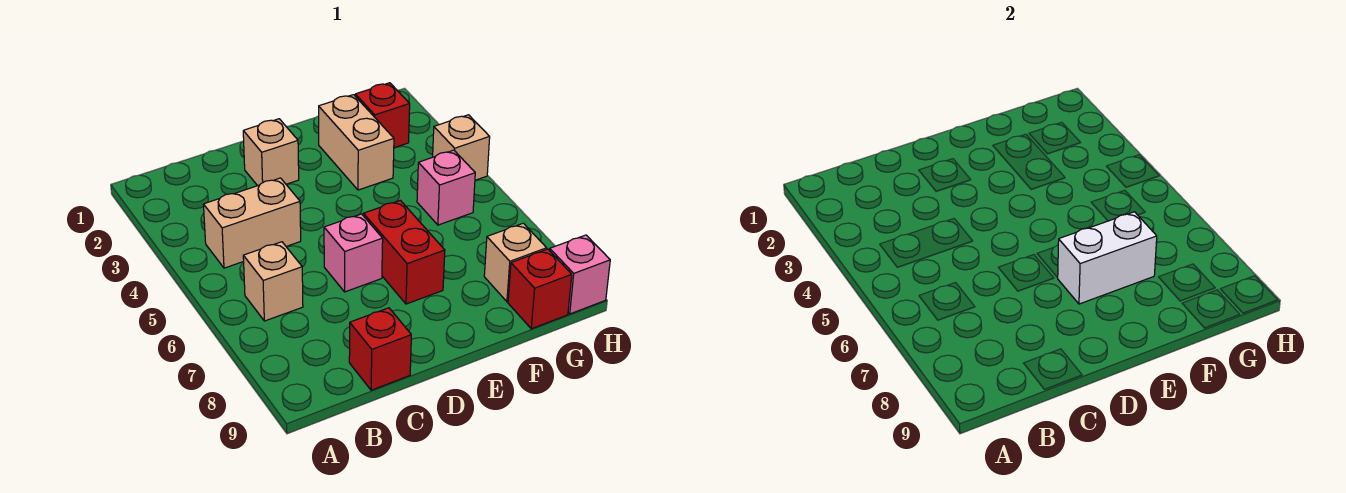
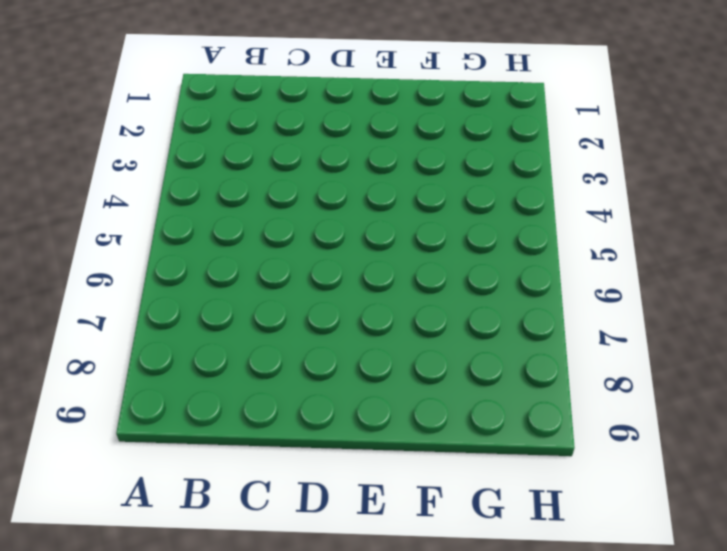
none -> tan 1x2 brick [203,178,301,268]
none -> tan 1x1 brick [243,242,303,321]
none -> red 1x1 brick [349,308,411,390]

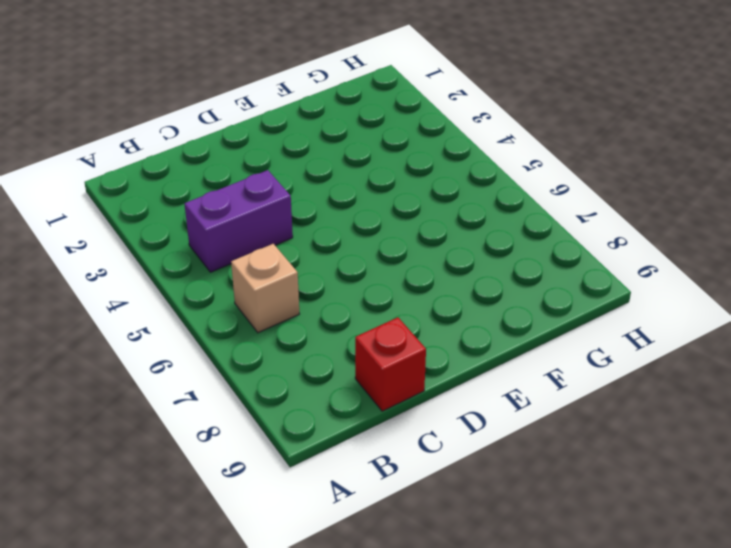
purple 1x2 brick [184,170,293,272] -> tan 1x2 brick [203,178,301,268]
none -> tan 1x1 brick [243,119,299,186]
none -> pink 1x1 brick [324,214,383,292]
none -> red 1x2 brick [363,200,445,304]

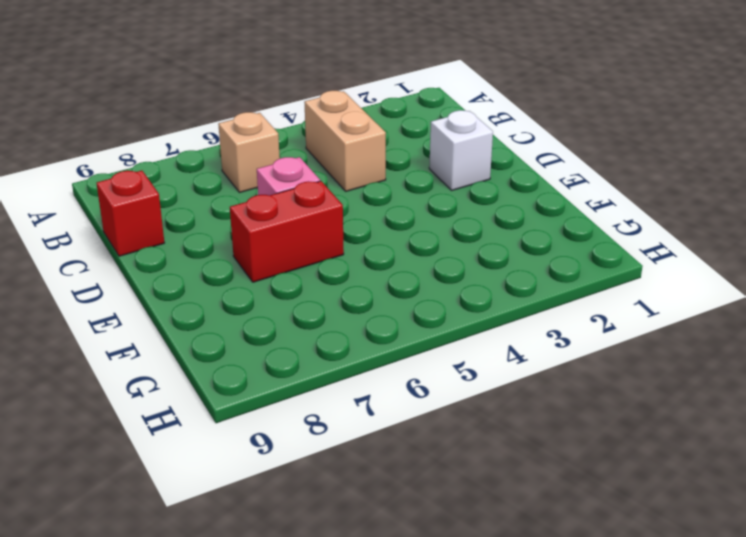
white 1x1 brick [429,110,493,190] -> tan 1x1 brick [243,119,299,186]
none -> tan 1x2 brick [319,95,394,190]
none -> red 1x1 brick [355,83,410,148]
none -> pink 1x1 brick [417,150,475,225]

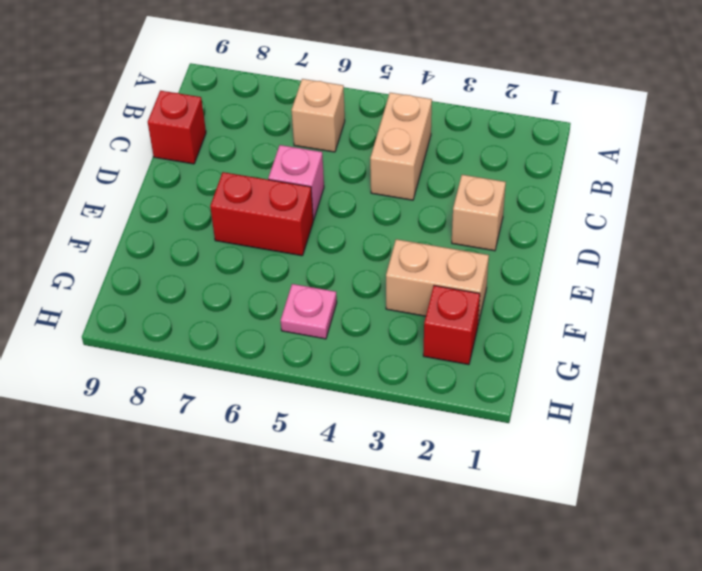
pink 1x1 plate [281,284,337,339] -> pink 1x1 brick [417,150,475,225]
none -> tan 1x1 brick [484,223,547,302]
none -> red 1x1 brick [508,249,572,329]
none -> tan 1x1 brick [433,115,490,180]

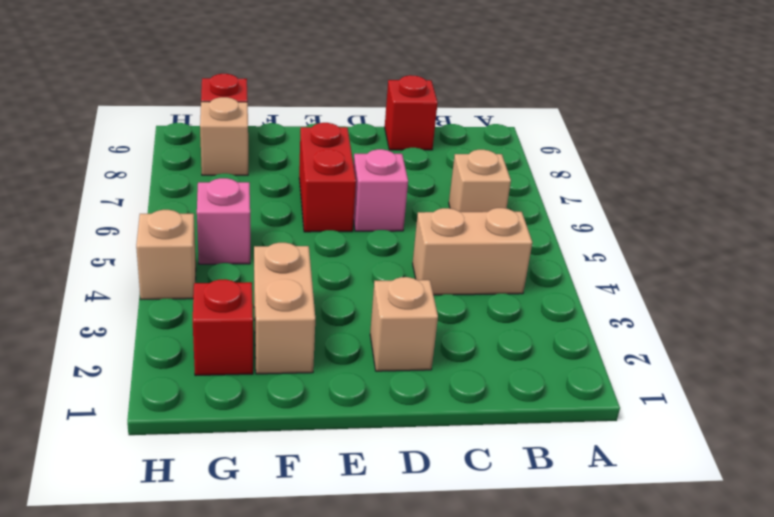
none -> pink 1x1 brick [550,235,610,314]
none -> white 1x2 brick [1057,212,1157,304]

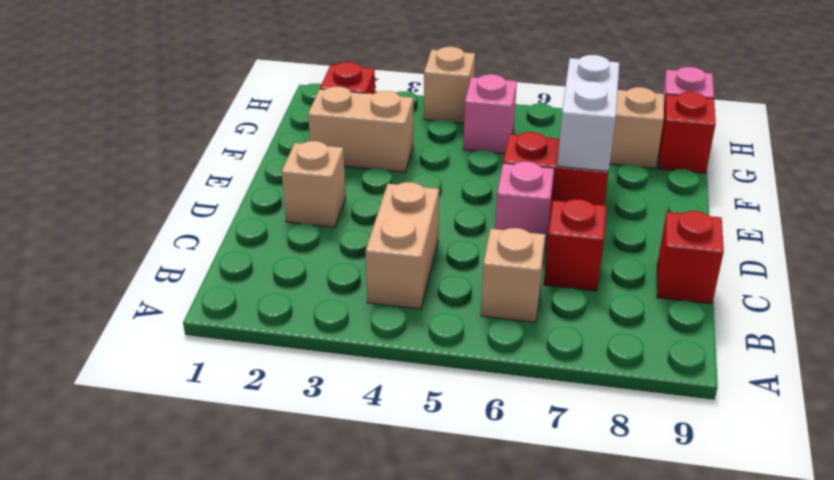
red 1x1 brick [544,199,606,291] -> none

